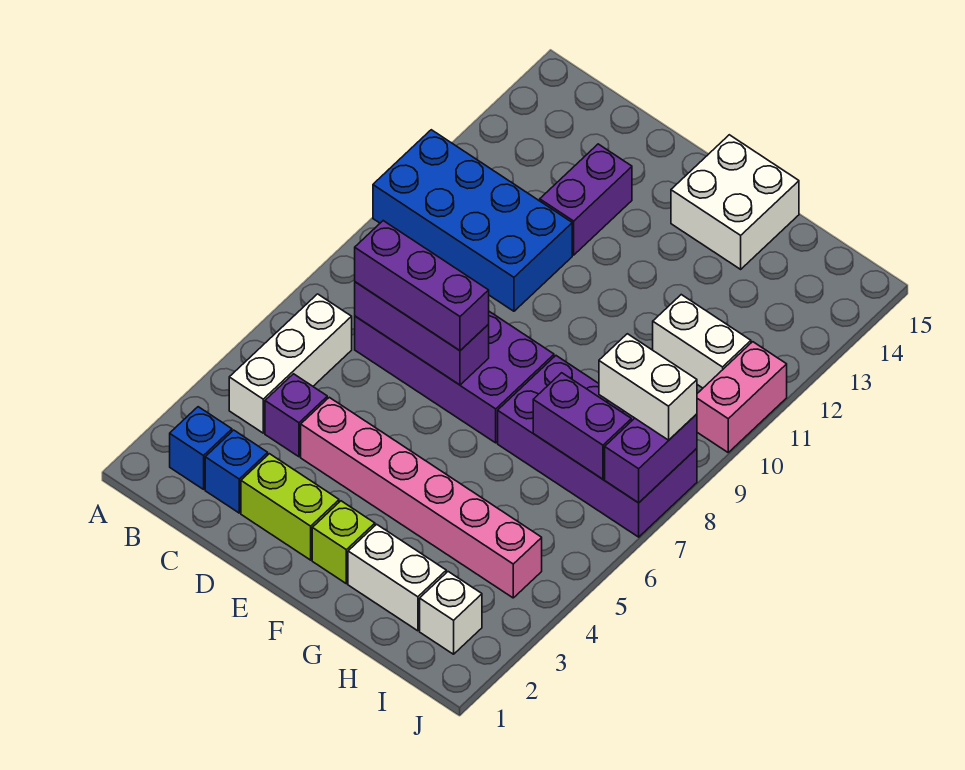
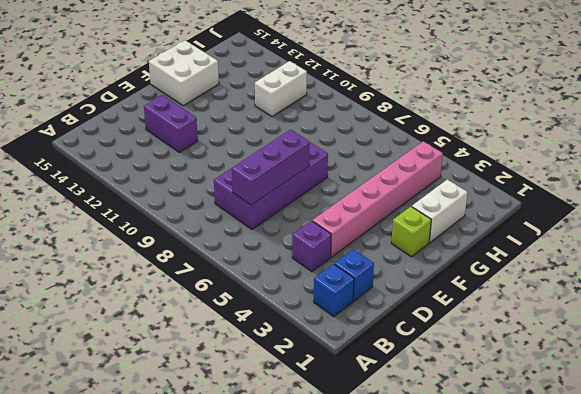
none -> blue 2x4 brick [373,130,572,311]
none -> white 1x3 brick [229,294,352,433]
none -> lime 1x2 brick [241,454,339,560]

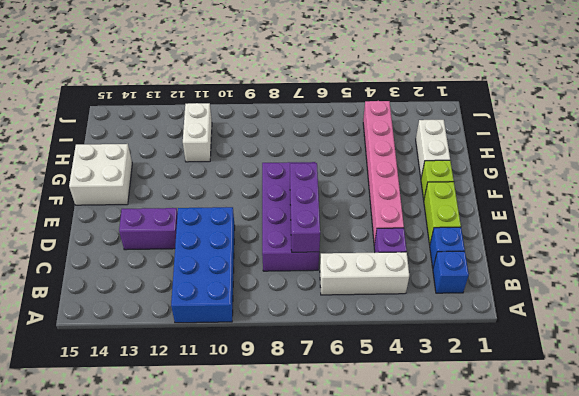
none -> purple 2x4 brick [498,356,697,537]
none -> white 1x1 brick [420,572,482,654]
none -> pink 1x2 brick [697,342,787,452]

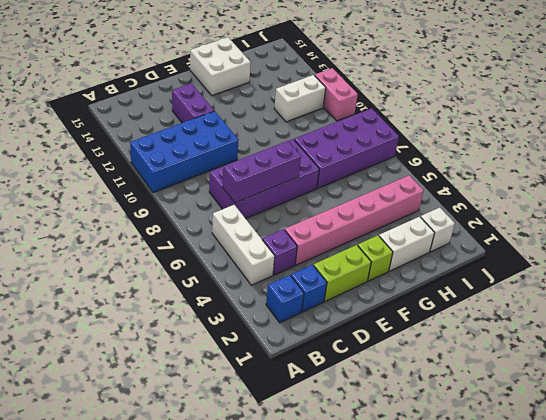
none -> purple 1x2 brick [533,373,631,479]
none -> purple 1x2 brick [605,414,697,503]
none -> purple 1x3 brick [355,221,489,351]

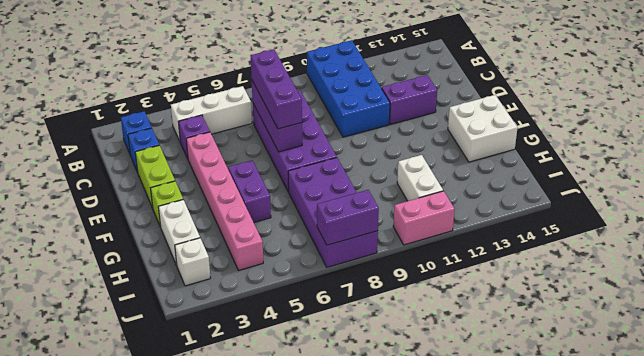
purple 1x2 brick [228,160,271,222] -> purple 1x2 brick moved to [533,373,631,479]
none -> white 1x2 brick [599,334,697,440]

